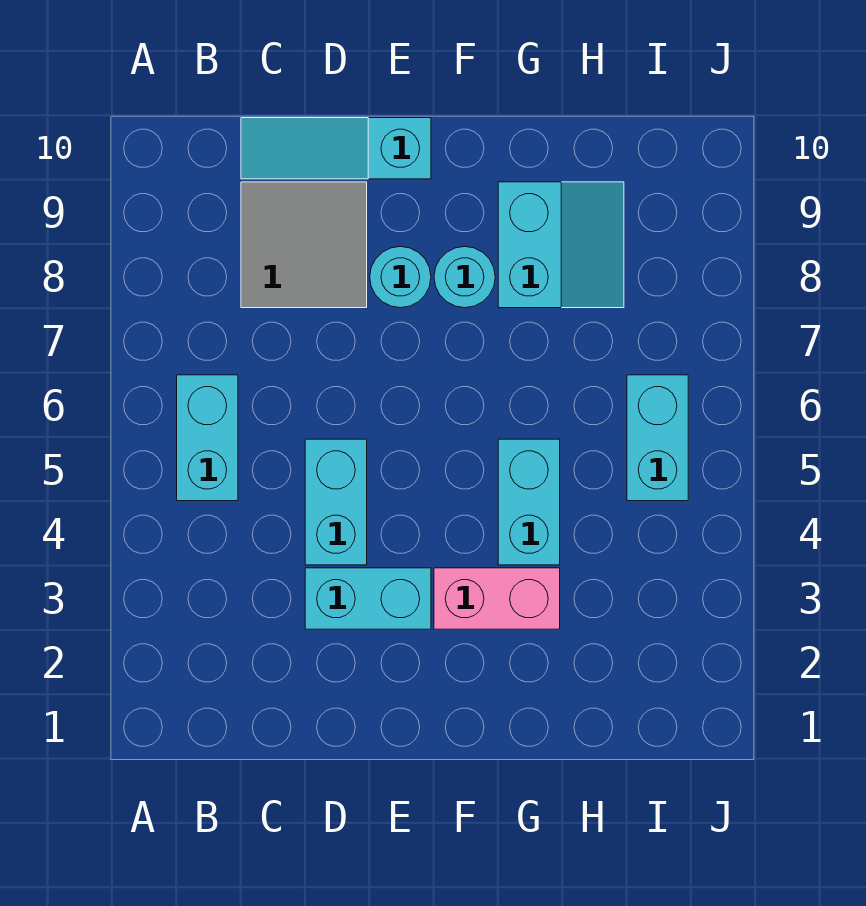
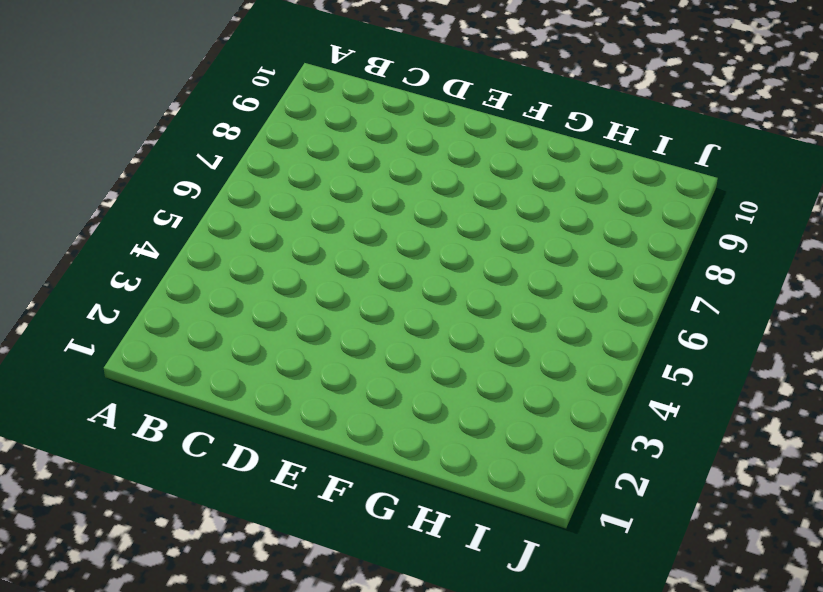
none -> cyan 1x2 brick [177,375,238,501]
none -> grey 2x2 tile [241,182,367,308]

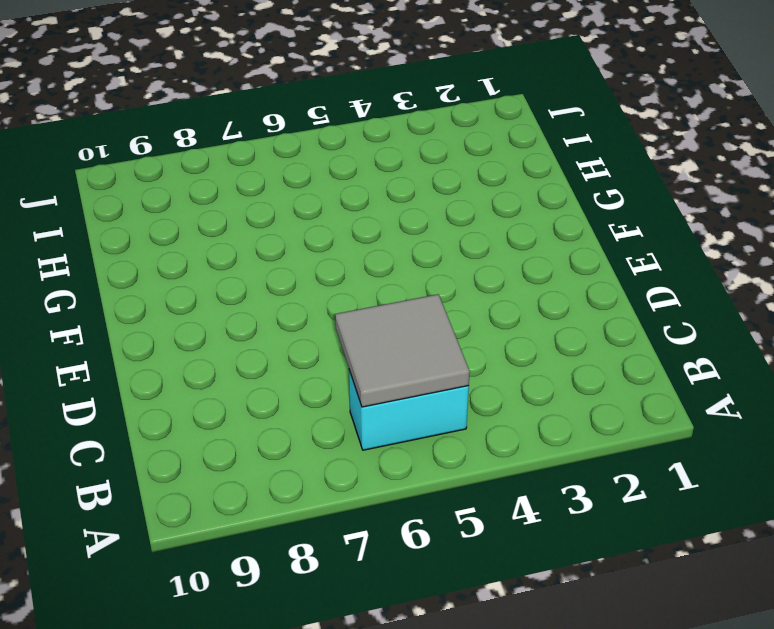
grey 2x2 tile [335,294,470,407] -> grey 2x2 tile moved to [241,182,367,308]
none -> cyan 1x3 slope [241,118,431,179]
none -> cyan 1x2 brick [305,568,431,629]

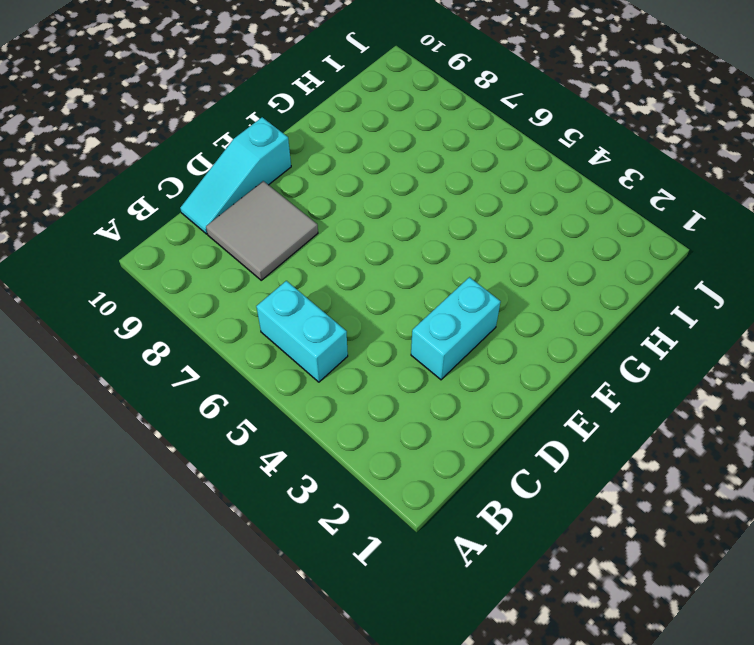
none -> cyan 1x2 brick [305,439,367,565]
none -> cyan 1x1 round brick [370,246,431,308]

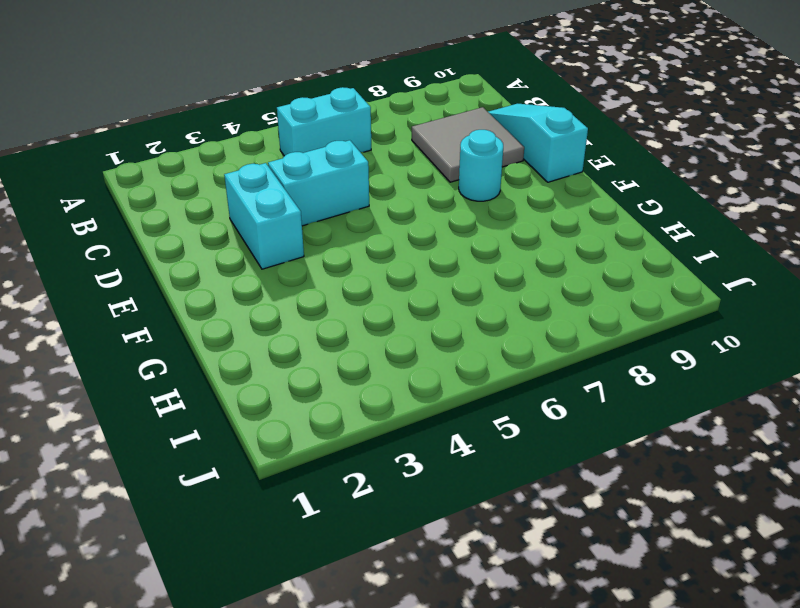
none -> pink 1x2 brick [434,568,560,629]
none -> cyan 1x1 round brick [434,246,495,308]

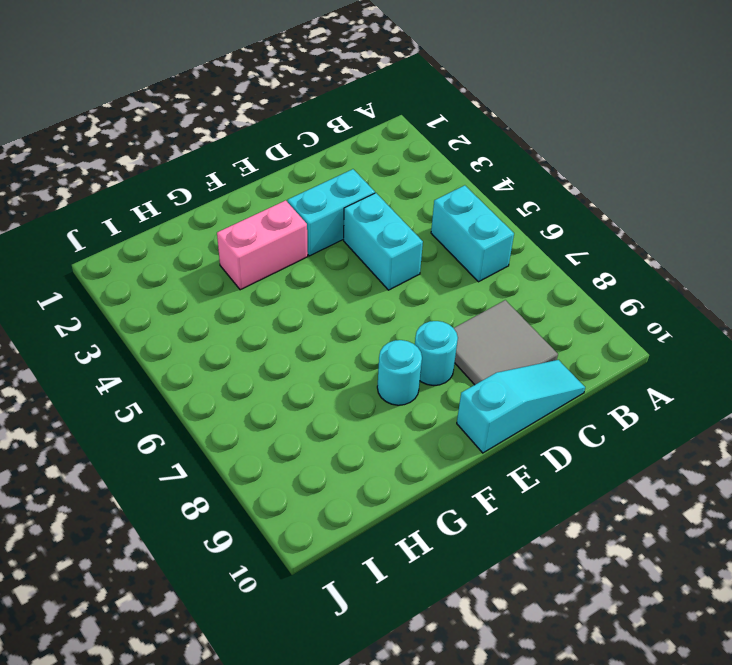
none -> cyan 1x2 brick [498,439,560,565]
none -> cyan 2x2 slope [498,182,624,308]

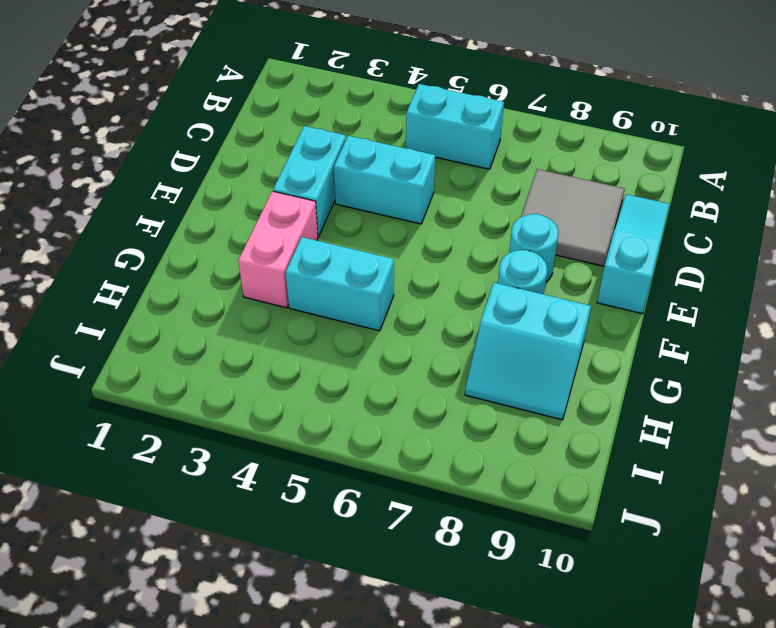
none -> cyan 1x2 brick [627,375,688,501]

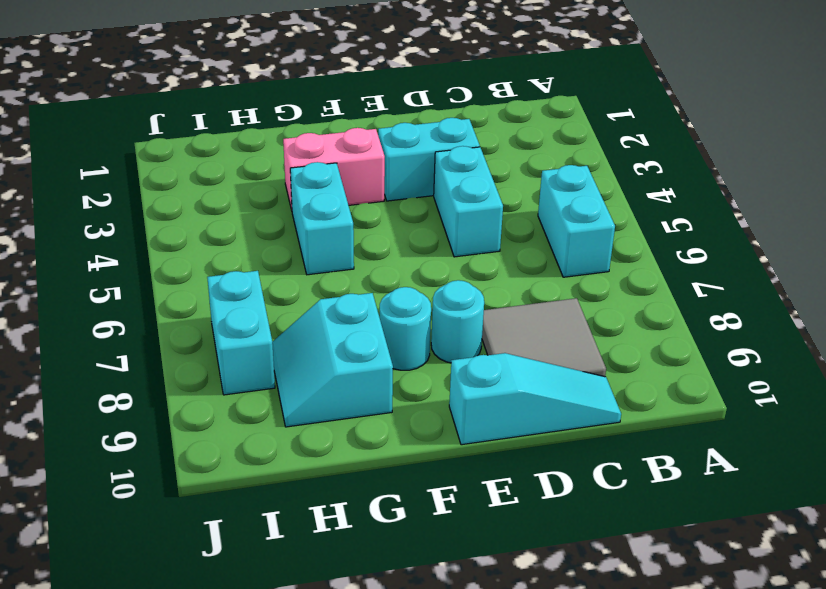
cyan 1x2 brick [207,271,275,395] -> cyan 1x2 brick moved to [627,375,688,501]

